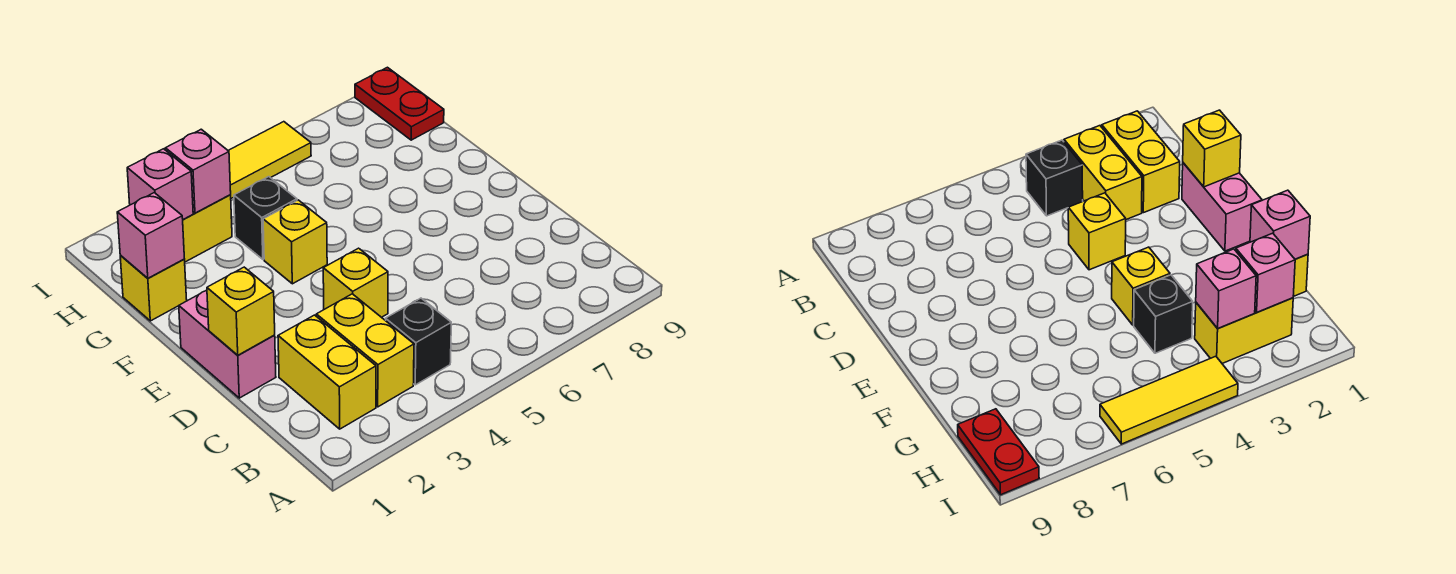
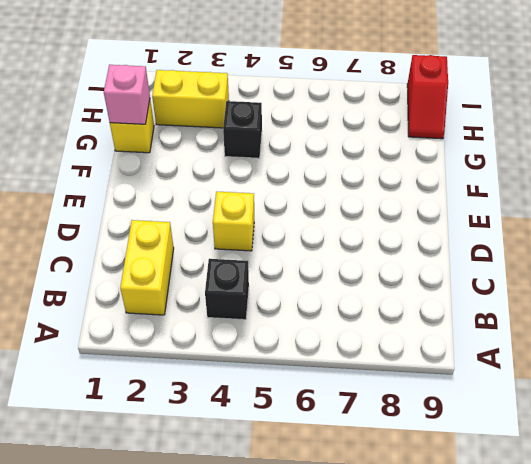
red 1x2 slope [407,55,448,139] -> red 1x2 plate [355,67,444,140]
none -> yellow 1x2 brick [316,294,414,407]
none -> pink 1x2 brick [179,290,276,398]
none -> yellow 1x1 brick [263,200,327,284]

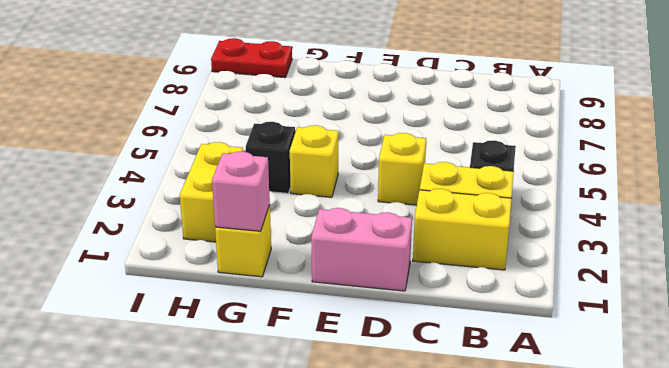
none -> yellow 1x3 tile [228,122,311,198]
none -> yellow 1x1 brick [207,267,275,355]
none -> pink 1x1 brick [127,149,193,219]

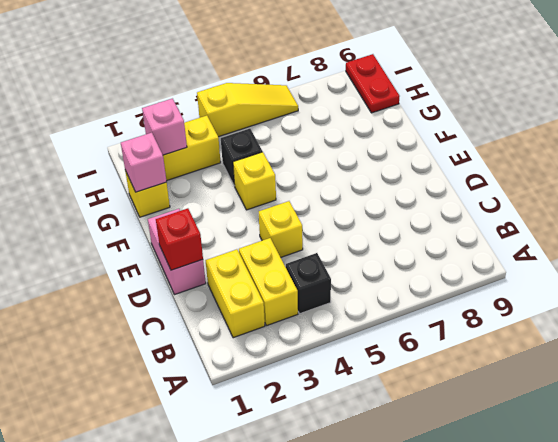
red 1x1 brick [156,208,203,270] -> yellow 1x1 brick [207,267,275,355]
yellow 1x3 slope [197,83,298,137] -> yellow 1x3 tile [228,122,311,198]
none -> pink 1x1 brick [165,129,231,213]

